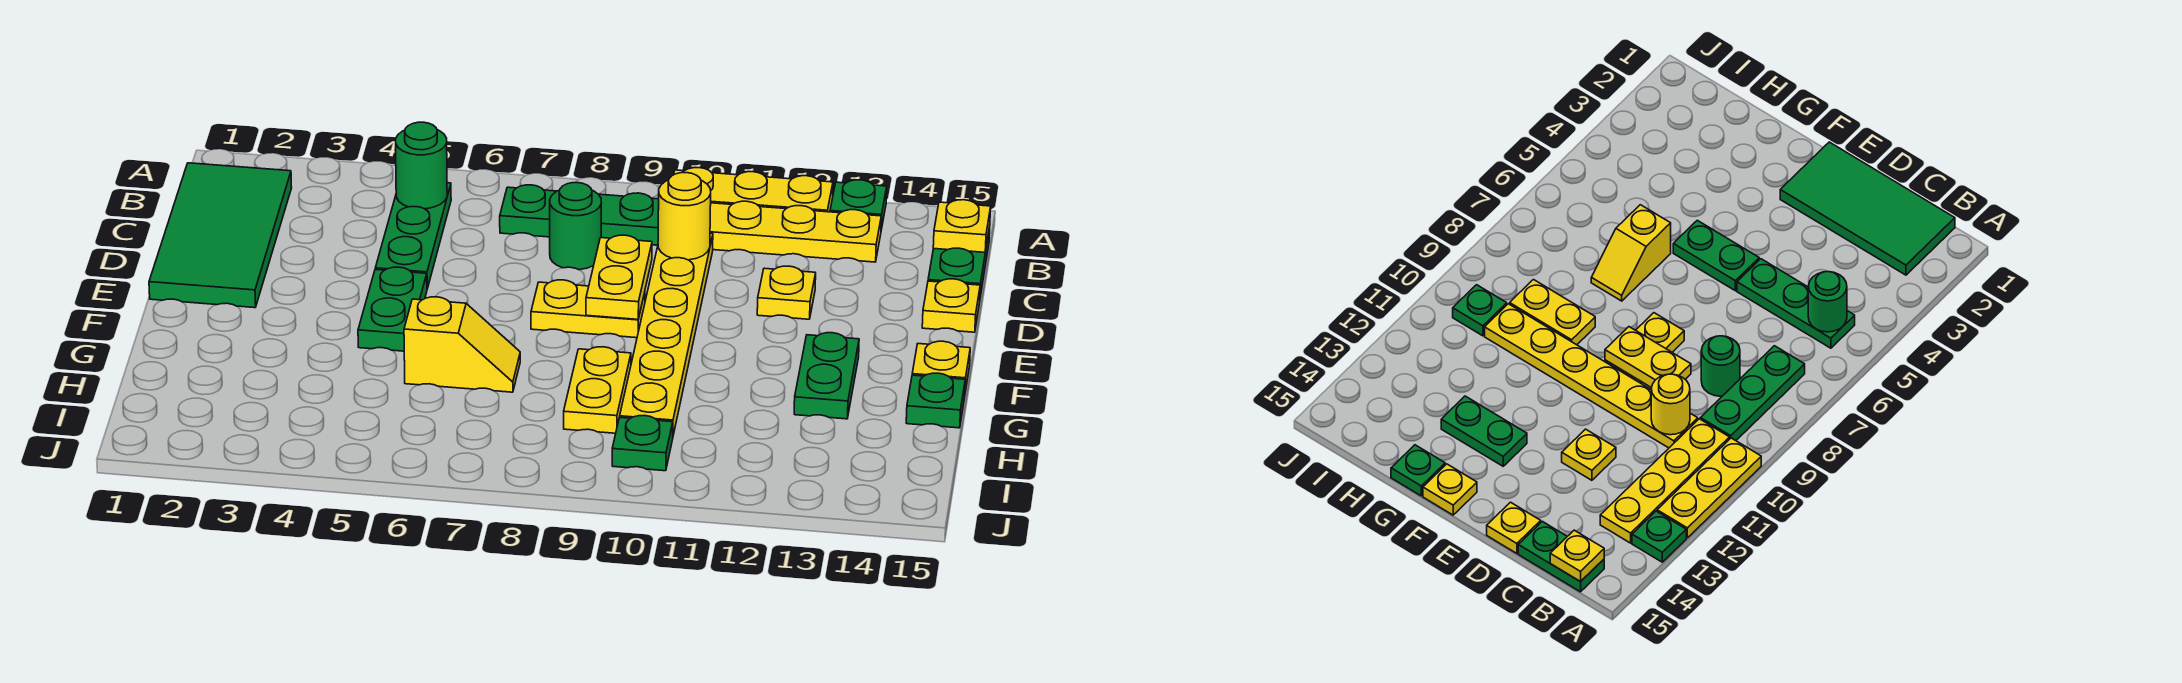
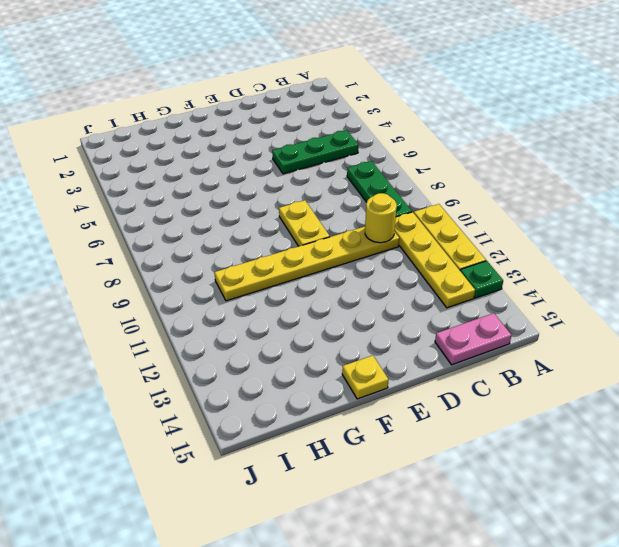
pink 1x2 plate [435,313,512,365] -> green 1x2 plate [928,227,990,297]
none -> green 2x4 tile [149,163,292,308]
none -> green 1x1 round brick [550,183,601,270]
none -> yellow 1x1 plate [757,266,816,319]

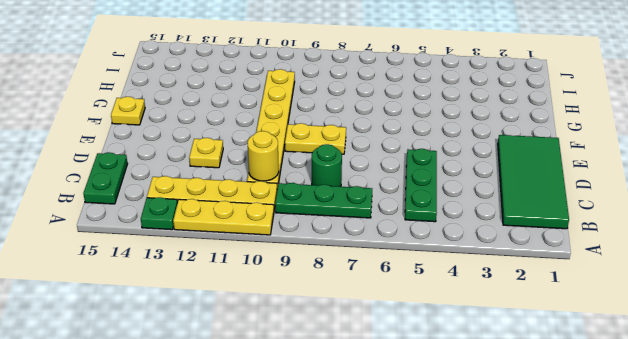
none -> yellow 1x1 plate [922,279,980,332]
none -> green 1x2 plate [358,267,427,351]
none -> green 1x2 plate [794,333,859,419]

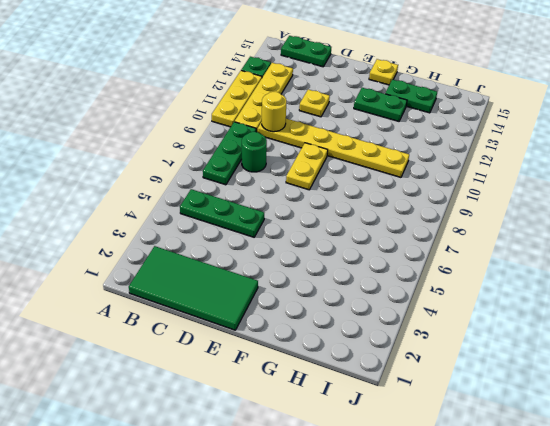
green 1x2 plate [385,79,437,113] -> green 1x2 plate moved to [358,267,427,351]
none -> yellow 1x1 plate [922,279,980,332]
none -> yellow 1x2 slope [404,297,520,392]
none -> yellow 1x2 plate [564,347,631,433]

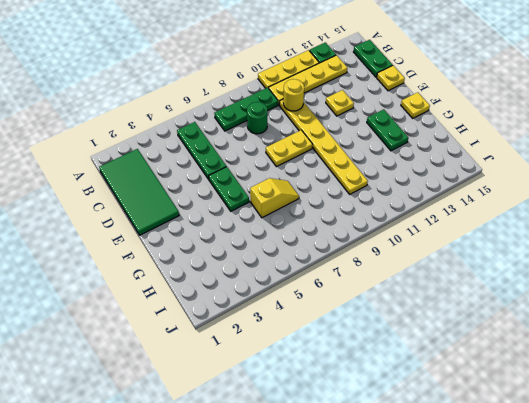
none -> yellow 1x2 plate [564,347,631,433]
none -> green 1x1 plate [906,373,965,428]
none -> green 1x1 plate [612,415,673,471]

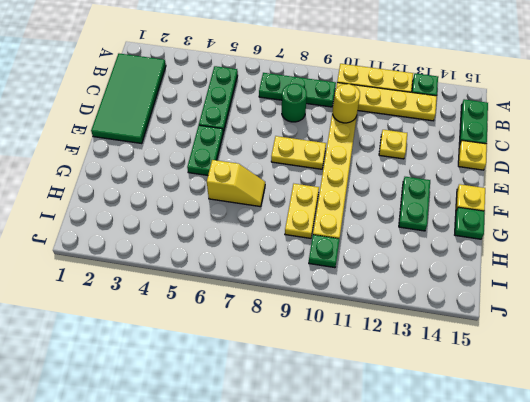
none -> green 1x1 round brick [396,122,447,209]
none -> yellow 1x1 plate [933,200,991,252]
none -> yellow 1x2 plate [586,235,652,319]

